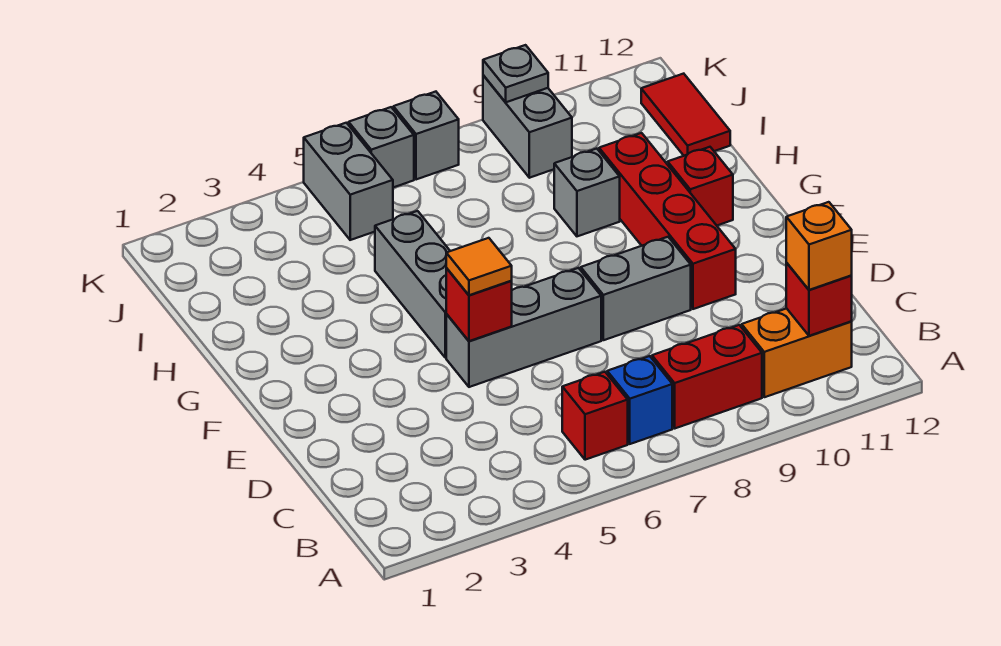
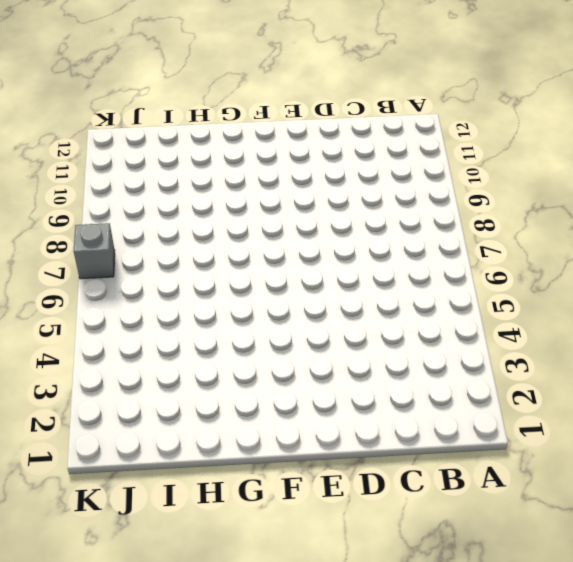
none -> red 1x1 brick [562,372,628,460]
none -> blue 1x1 brick [607,356,672,444]
none -> red 1x2 brick [652,325,762,428]

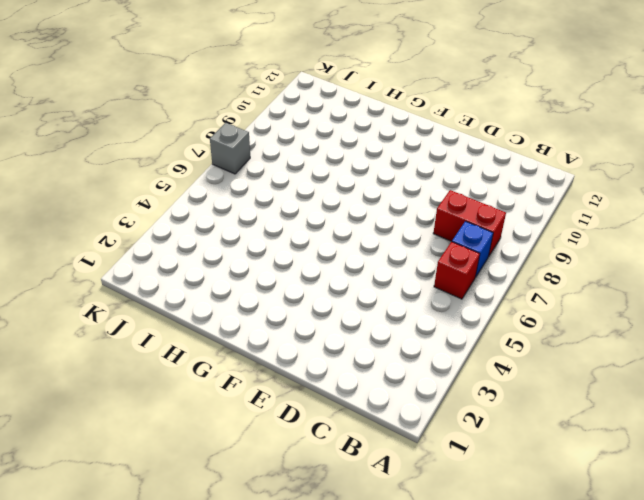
red 1x2 brick [433,190,506,257] -> red 1x2 brick turned to [652,325,762,428]
none -> orange 1x2 brick [742,308,852,397]
none -> grey 1x3 brick [446,268,601,387]
none -> grey 1x2 brick [581,237,691,340]

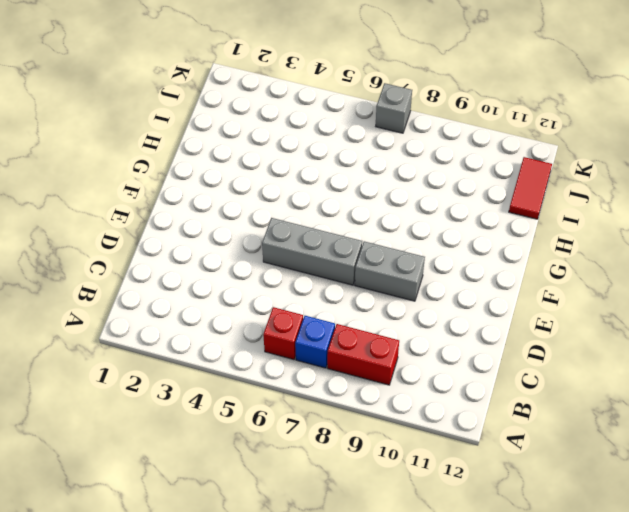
none -> orange 1x2 brick [742,308,852,397]
none -> red 1x4 brick [599,133,736,309]
none -> grey 1x3 brick [375,211,450,358]

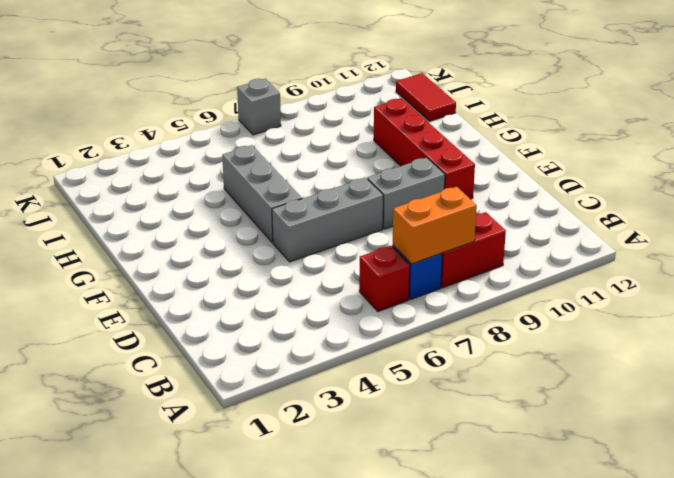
orange 1x2 brick [393,187,477,264] -> orange 1x2 brick moved to [742,308,852,397]
none -> red 1x1 brick [668,147,733,225]
none -> grey 1x1 brick [554,149,620,236]
none -> grey 1x2 brick [304,123,393,240]

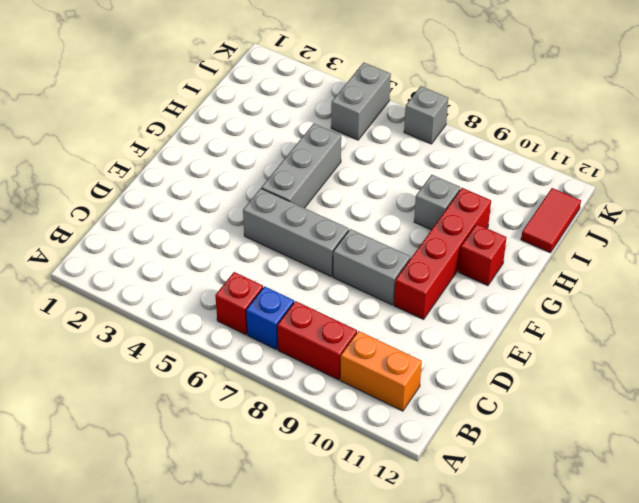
none -> grey 1x2 brick [483,75,572,178]
none -> grey 1x1 brick [349,107,414,188]
none -> red 1x1 brick [786,263,852,336]

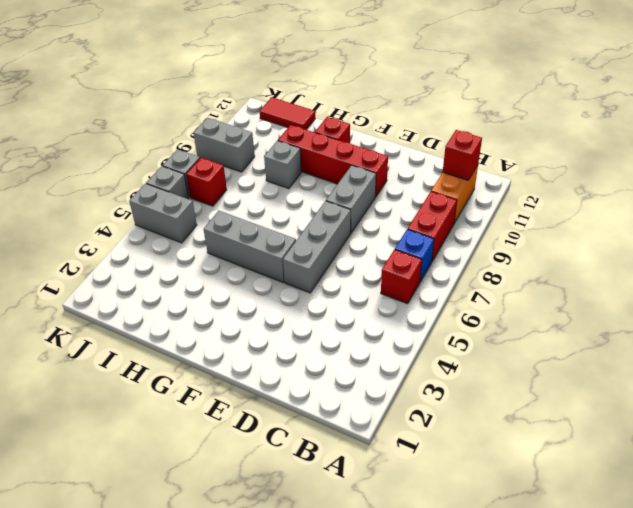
red 1x1 brick [186,158,227,206] -> red 1x1 brick moved to [446,268,512,341]
none -> grey 1x1 plate [483,45,548,102]
none -> orange 1x1 brick [786,202,852,290]
none -> orange 1x1 tile [446,238,512,295]

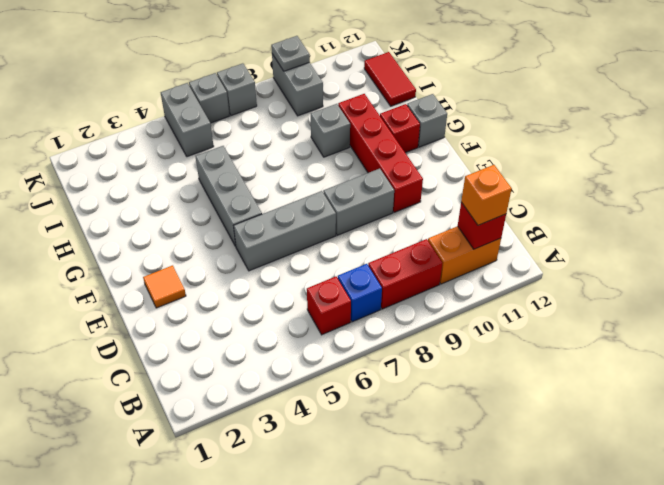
orange 1x1 tile [143,265,186,308] -> orange 1x1 tile moved to [446,238,512,295]
grey 1x1 brick [407,94,447,147] -> none
none -> red 1x1 brick [446,268,512,341]

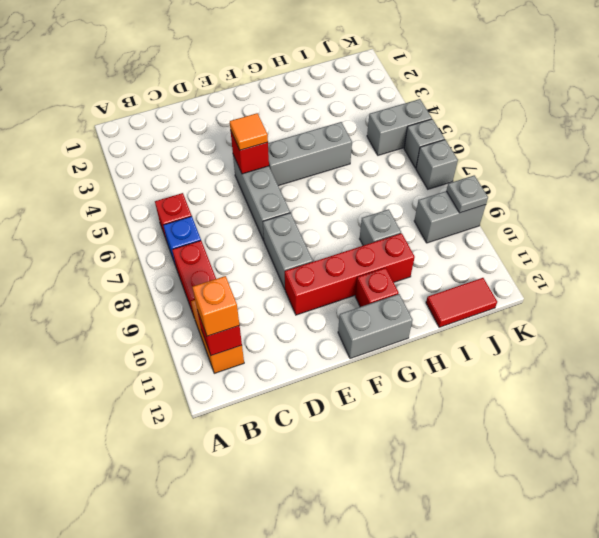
grey 1x2 brick [338,294,413,359] -> none

